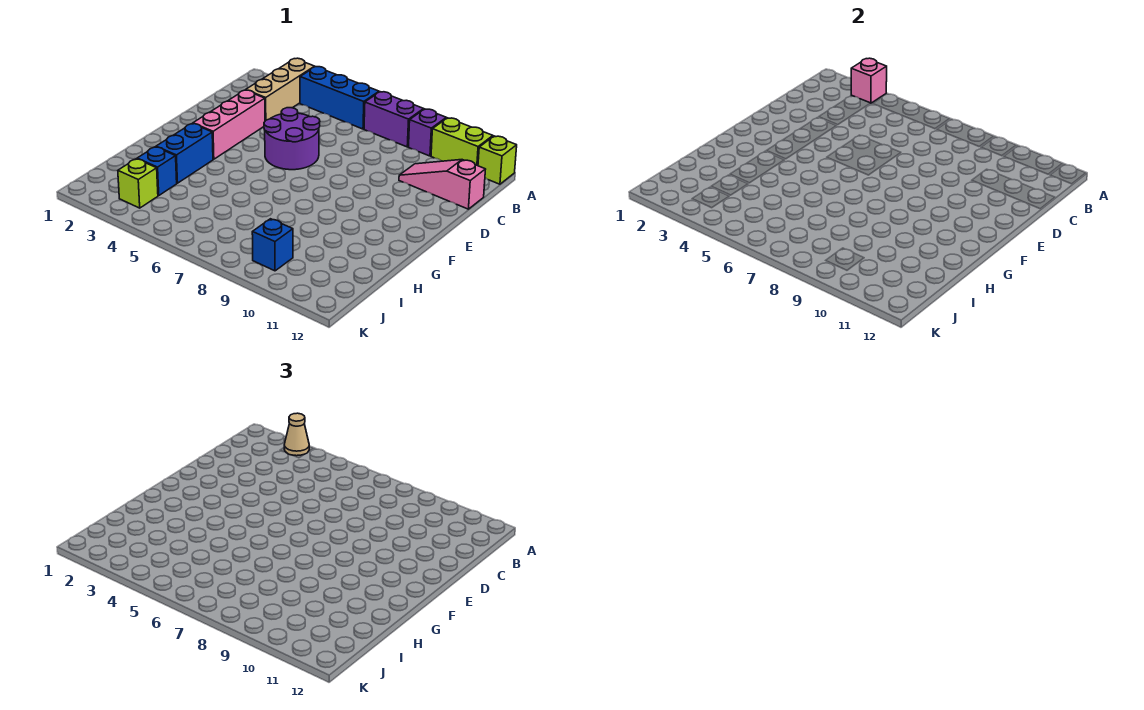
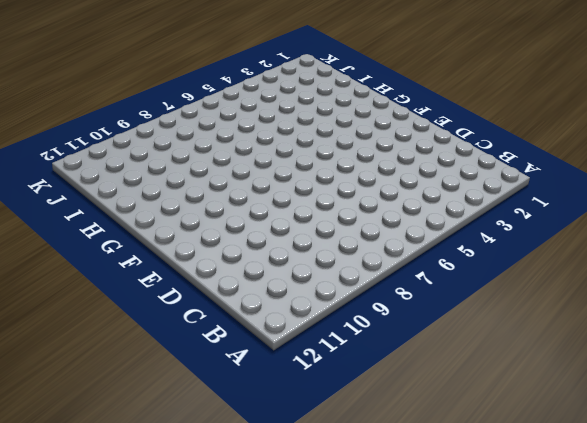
none -> tan 1x3 brick [246,58,315,121]
none -> blue 1x3 brick [300,67,379,129]
none -> purple 1x2 brick [364,92,424,147]

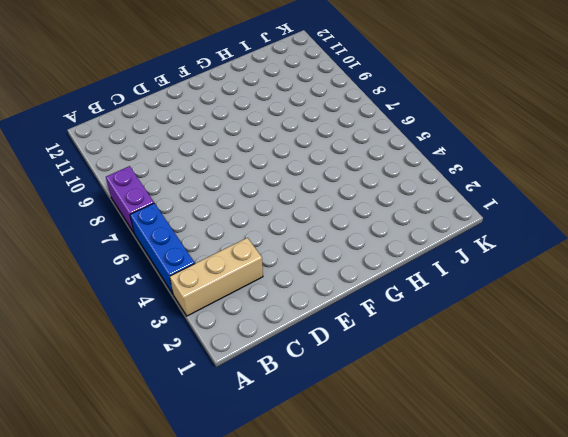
none -> purple 1x1 brick [409,109,446,156]
none -> lime 1x2 brick [431,118,493,166]
none -> lime 1x1 brick [478,136,517,184]

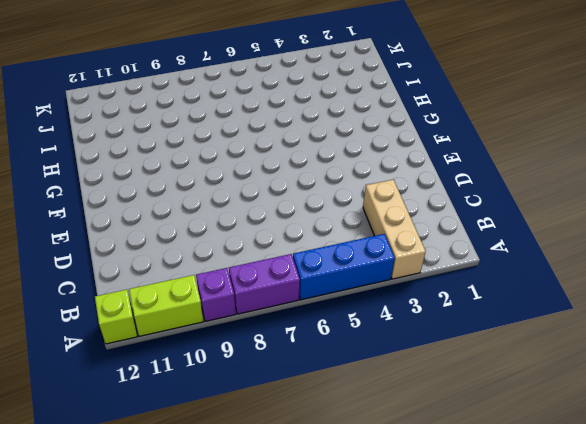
none -> pink 1x3 slope [399,160,486,209]
none -> pink 1x3 brick [193,90,265,159]
none -> purple 2x2 round brick [264,108,320,170]

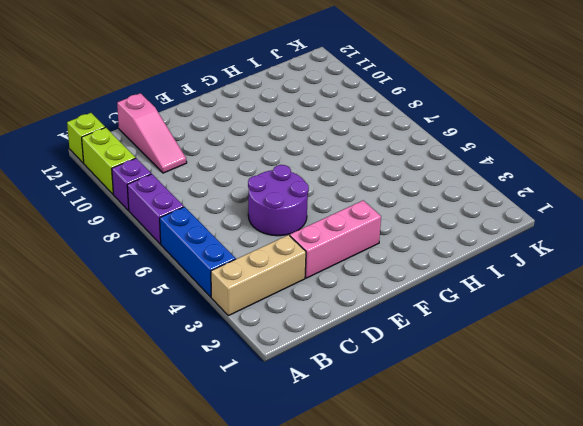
none -> blue 1x2 brick [156,124,213,183]
none -> blue 1x1 brick [137,147,177,196]
none -> lime 1x1 brick [118,159,158,208]

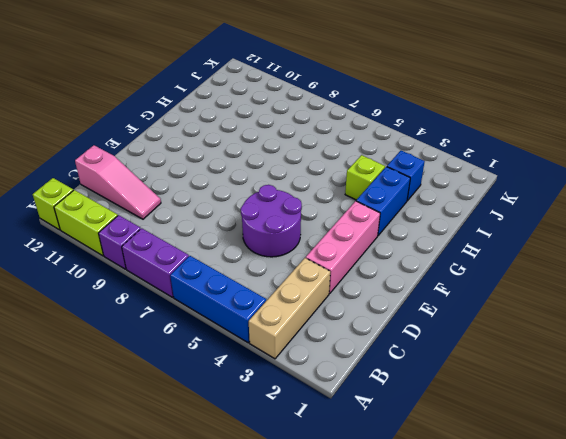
lime 1x1 brick [345,155,385,200] -> lime 1x1 brick moved to [118,159,158,208]
none -> blue 1x1 brick [252,219,293,271]
none -> pink 1x1 brick [851,58,887,103]
none -> tan 1x1 cone [284,413,309,456]

